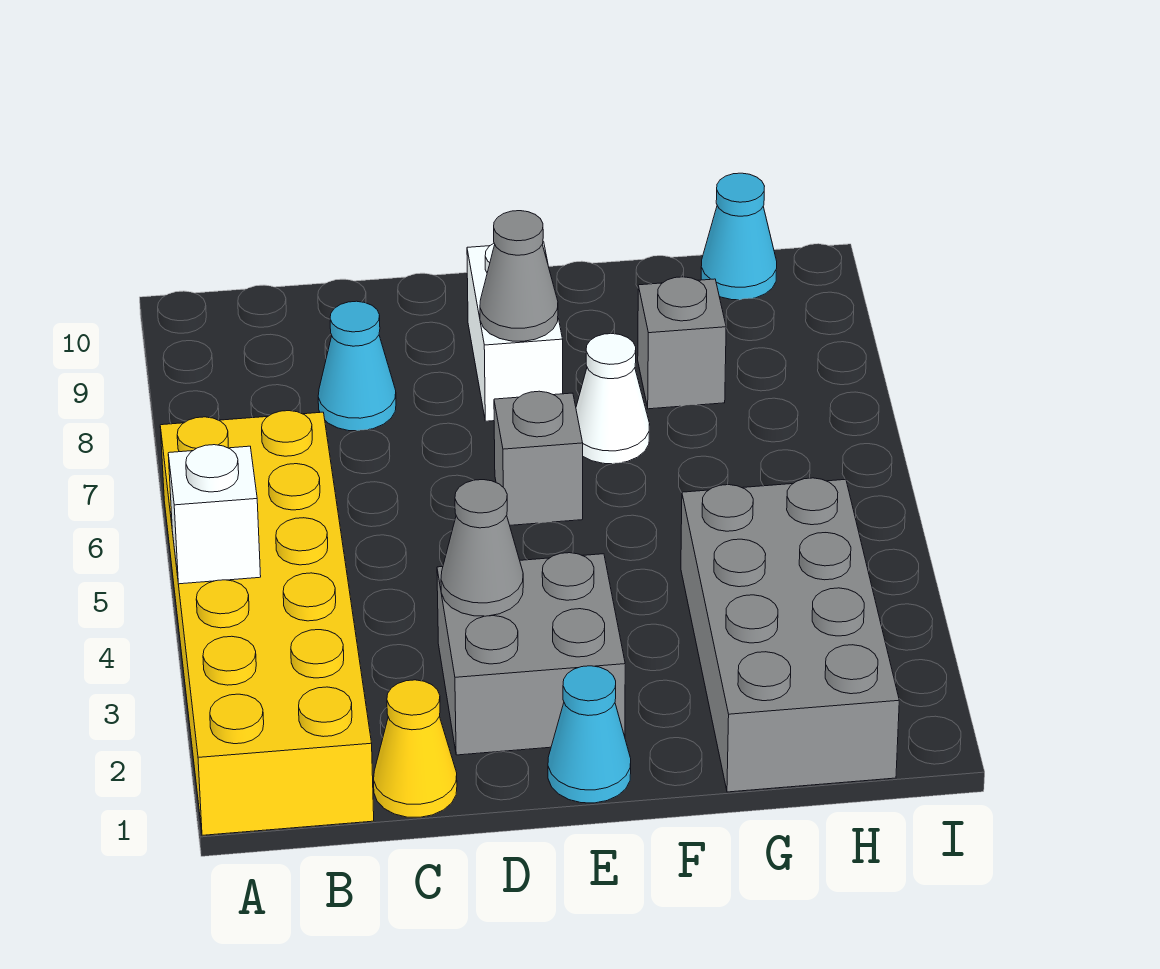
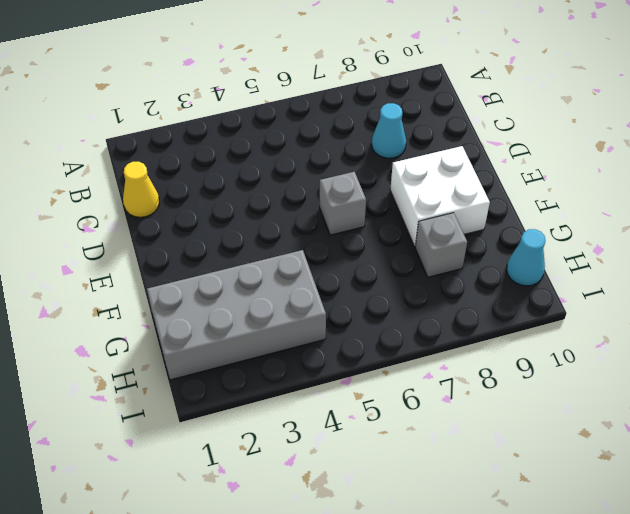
white 2x2 brick [390,146,490,246] -> white 1x2 brick [467,242,563,421]
none -> yellow 2x6 brick [160,411,374,835]
none -> grey 2x2 brick [437,553,625,755]
none -> cyan 1x1 cone [548,666,631,803]

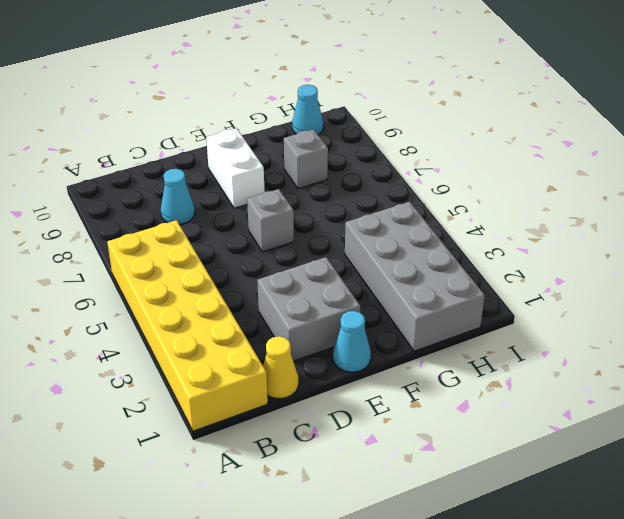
none -> white 1x1 cone [576,334,650,464]
none -> white 1x1 brick [168,445,261,584]
none -> grey 1x1 cone [441,480,523,616]

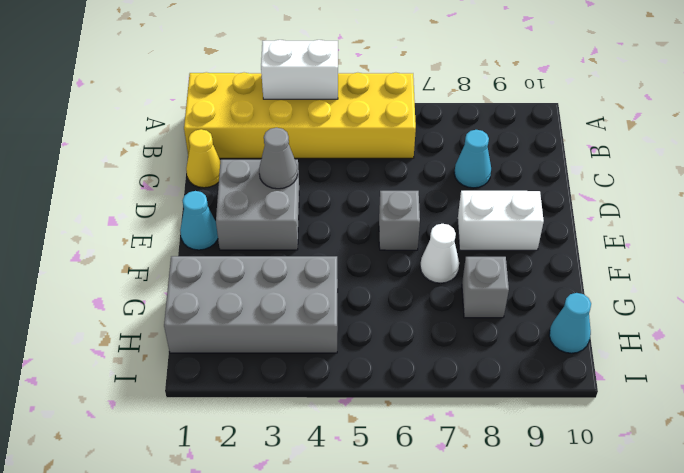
white 1x2 brick [261,40,338,99] -> white 1x1 brick [168,445,261,584]
none -> grey 1x1 cone [480,211,558,341]

